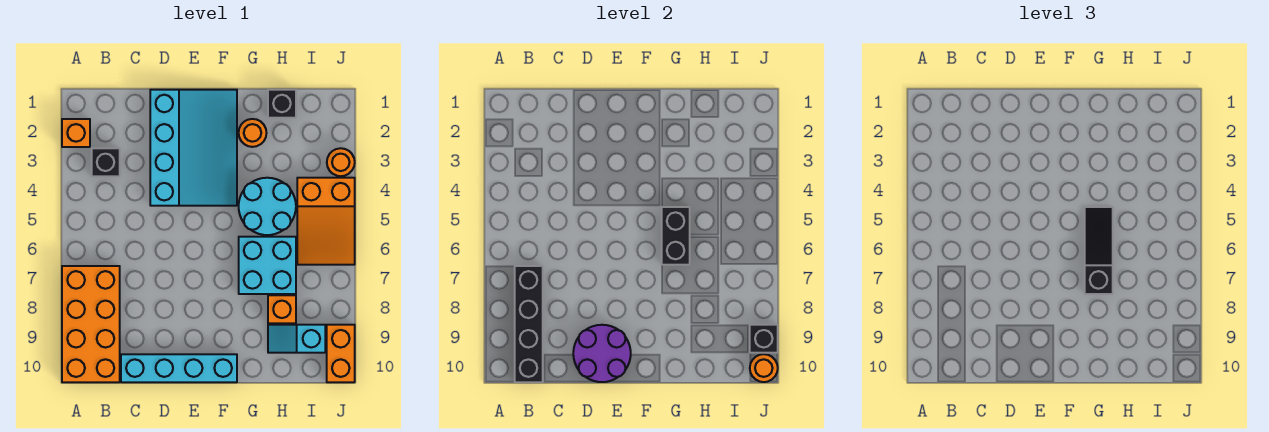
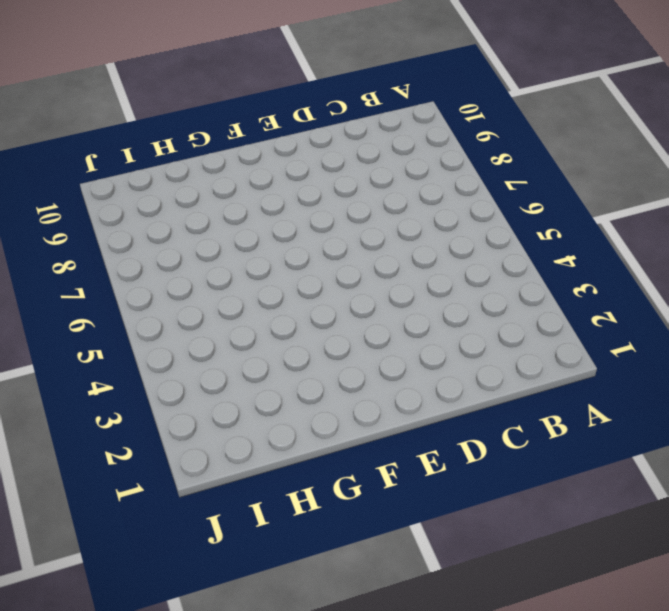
none -> orange 1x1 brick [62,119,90,147]
none -> orange 2x4 brick [62,266,120,382]
none -> black 1x1 brick [92,148,120,176]

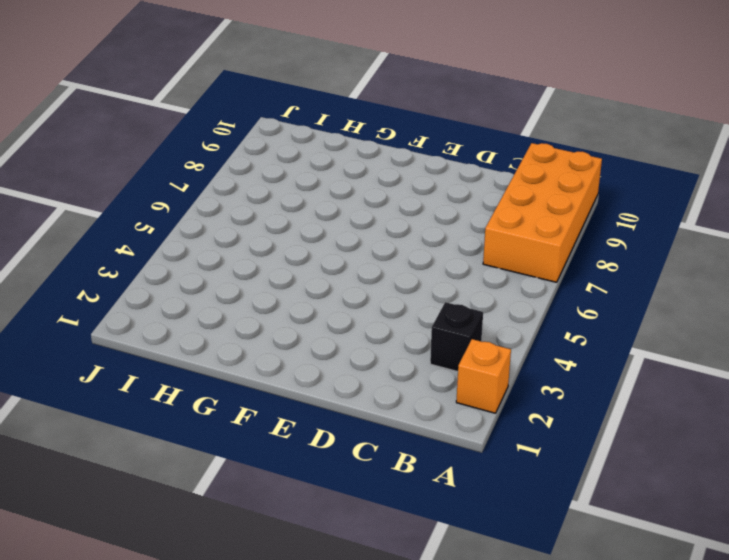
none -> cyan 1x4 brick [121,354,237,382]
none -> cyan 3x4 slope [150,90,237,206]
none -> orange 1x1 round brick [239,119,266,147]

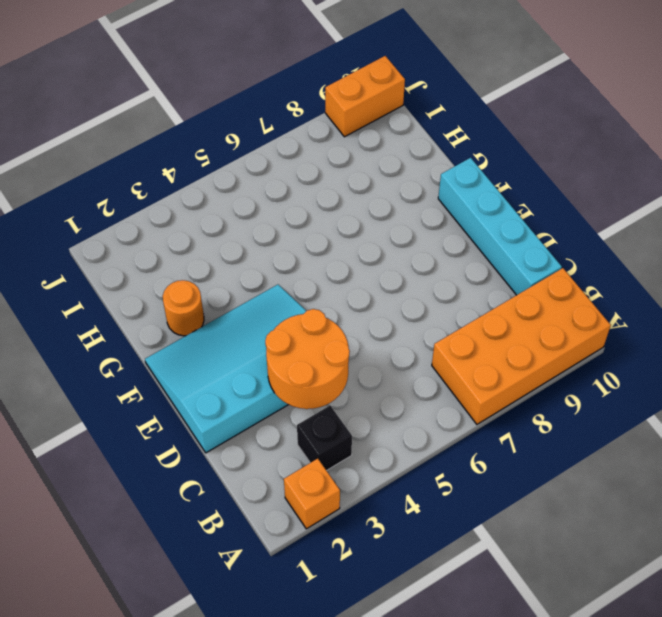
orange 2x2 round brick [265,309,350,409] -> none
none -> cyan 2x2 round brick [239,178,296,235]
none -> cyan 2x2 brick [239,237,296,294]
none -> black 1x1 brick [268,90,296,118]

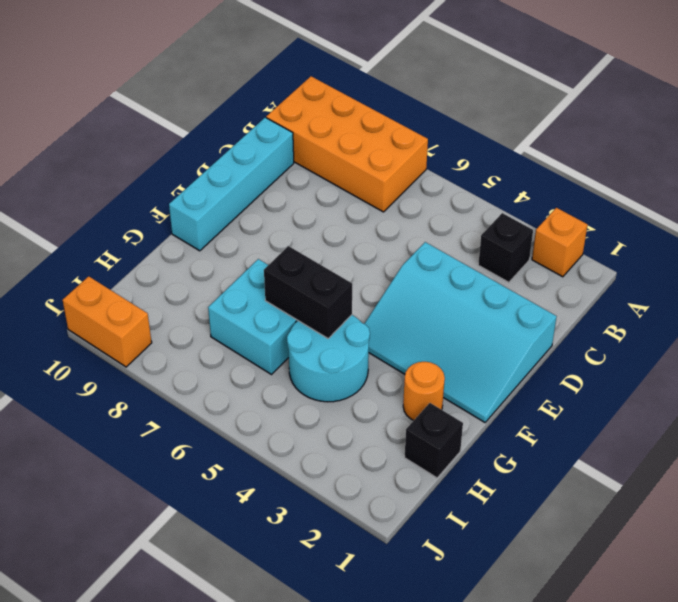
none -> orange 1x1 brick [268,295,296,323]
none -> cyan 1x2 slope [268,325,325,353]
none -> orange 2x3 slope [297,178,355,265]

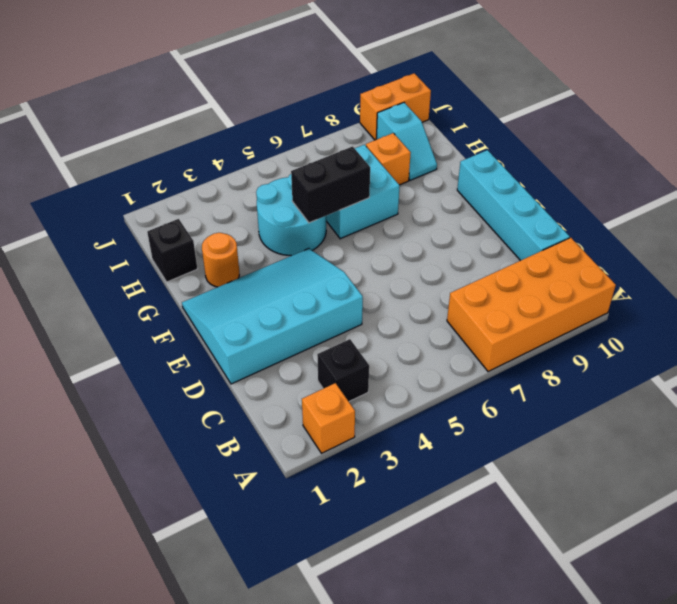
none -> orange 2x3 slope [297,178,355,265]
none -> orange 1x1 round brick [327,148,355,176]
none -> black 1x4 brick [515,266,543,382]

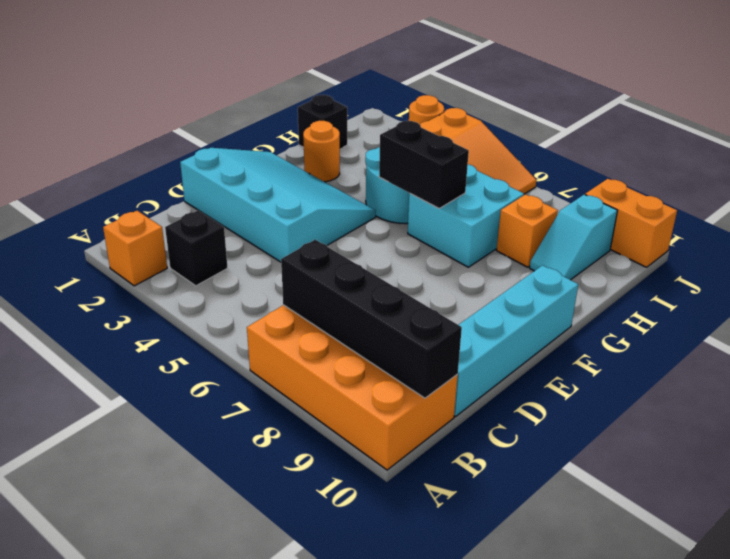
none -> purple 2x2 round brick [573,325,631,382]
none -> black 1x1 brick [750,325,778,353]
none -> orange 1x1 round brick [750,354,778,382]

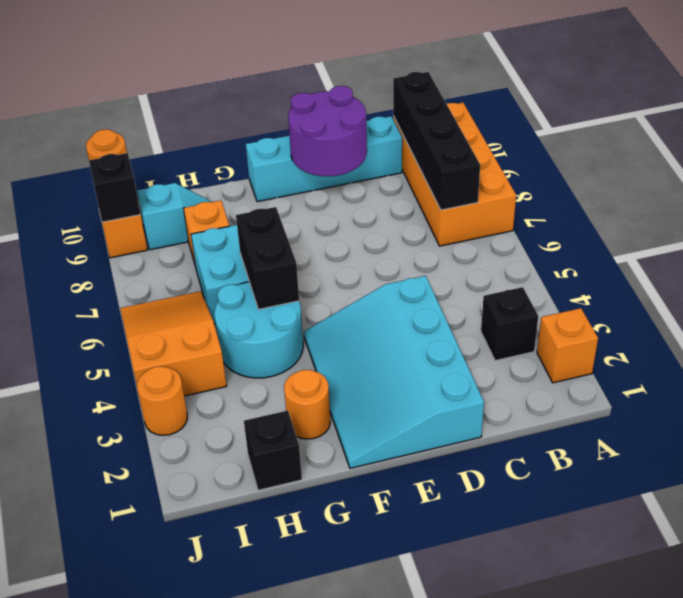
none -> black 1x3 slope [1085,207,1113,294]

